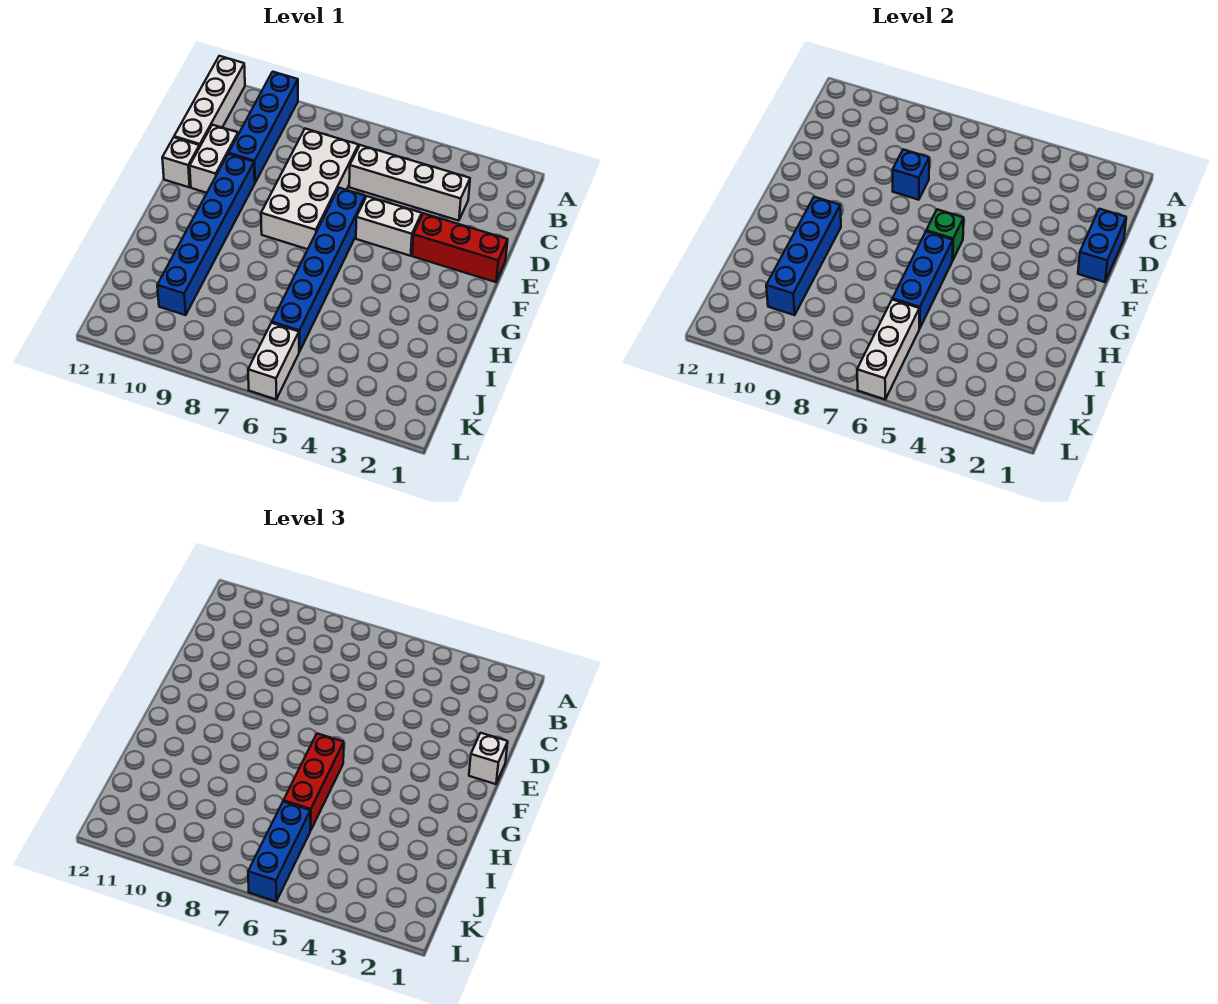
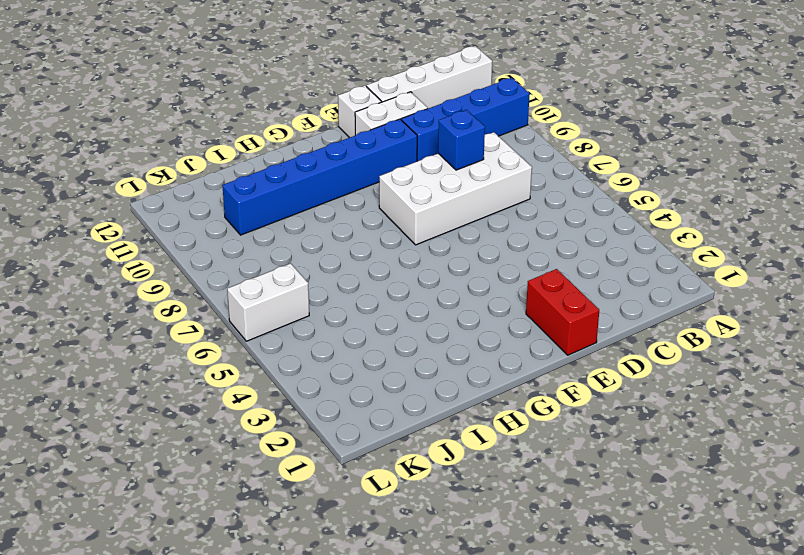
red 1x2 brick [526,269,599,355] -> red 1x3 brick [412,213,508,282]
none -> white 1x4 brick [349,145,470,221]
none -> white 1x2 brick [356,196,422,256]
none -> blue 1x6 brick [272,188,365,352]

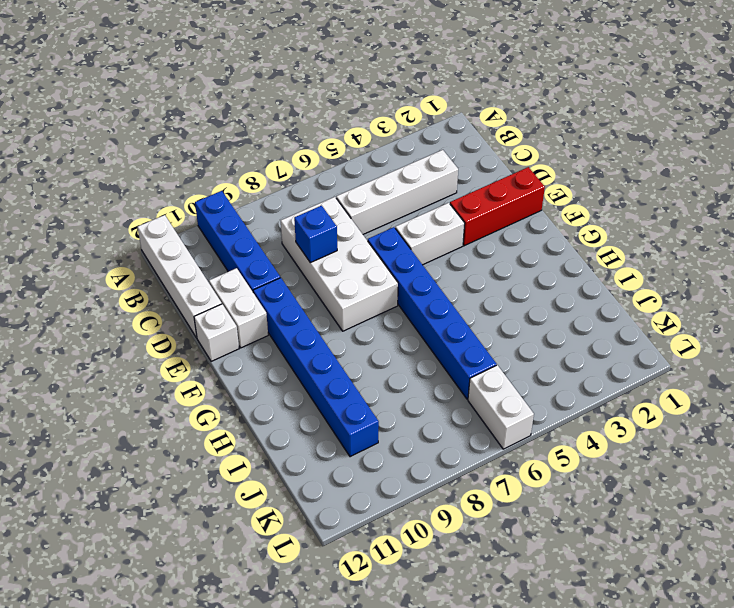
none -> blue 1x2 brick [1078,209,1126,282]
none -> green 1x1 brick [926,209,964,261]
none -> blue 1x3 brick [892,232,953,329]

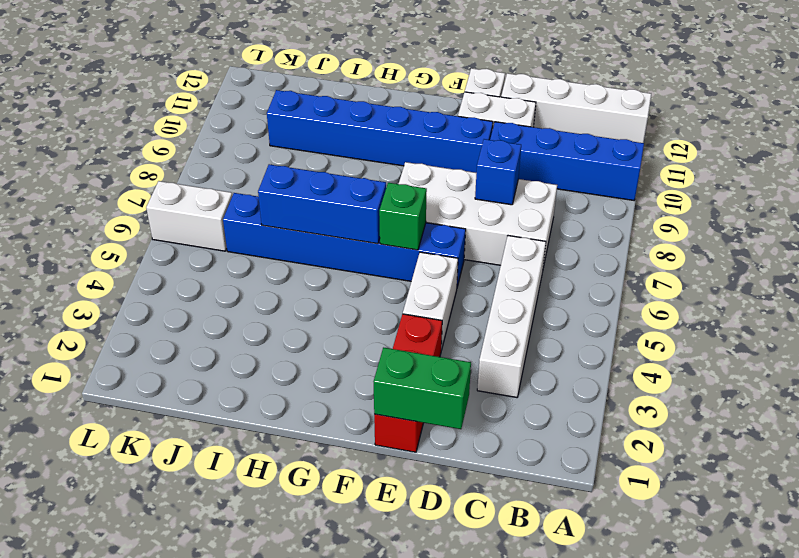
green 1x2 brick [373,347,471,429] -> blue 1x2 brick [1078,209,1126,282]
none -> blue 1x4 brick [766,197,841,315]
none -> white 1x3 brick [857,300,919,399]
none -> white 1x1 brick [469,733,508,784]

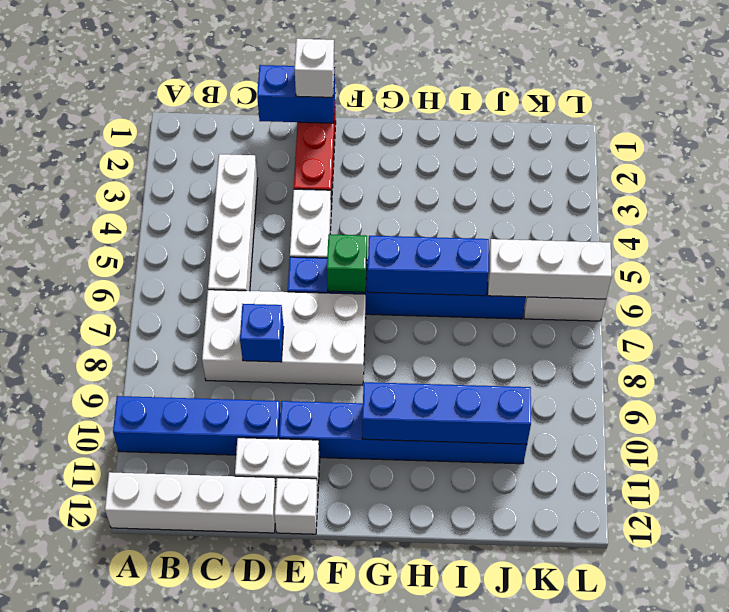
none -> red 1x3 brick [283,734,344,831]
none -> blue 1x3 brick [248,802,310,901]

